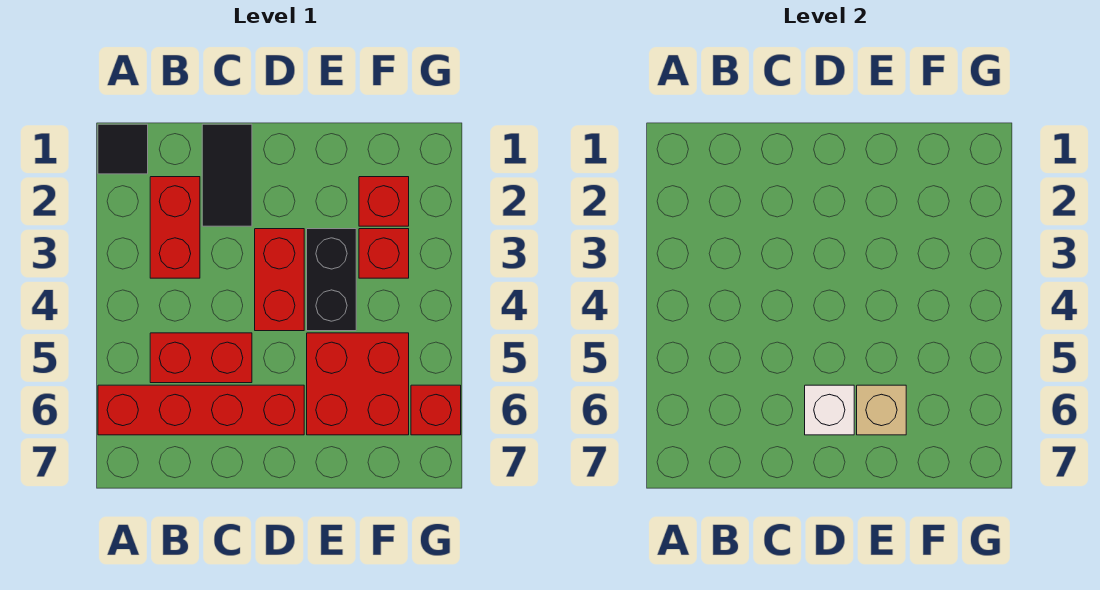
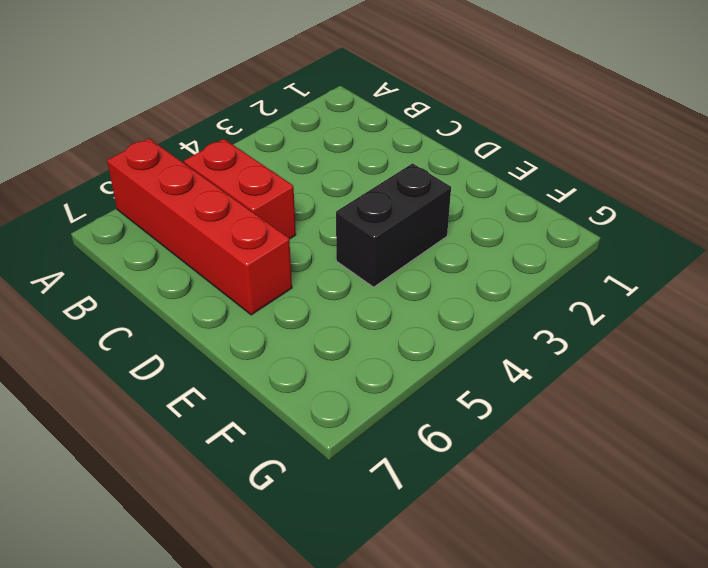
none -> black 1x1 tile [98,124,148,174]
none -> red 1x2 brick [150,177,200,278]
none -> black 1x2 tile [202,124,252,226]

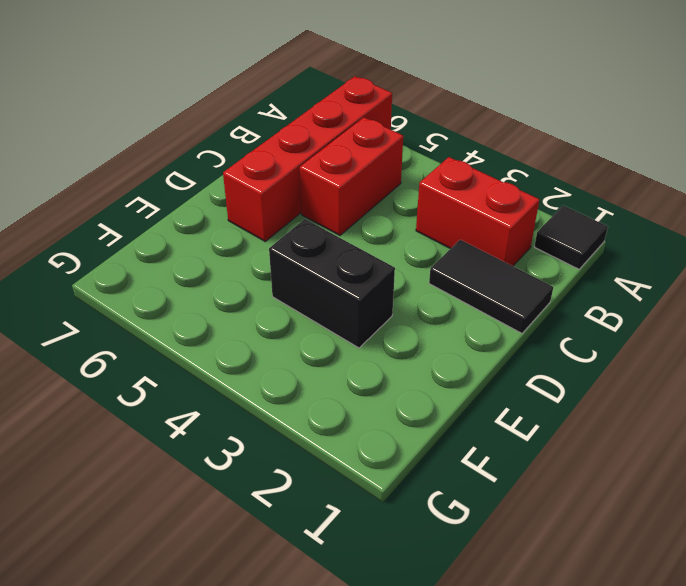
none -> red 1x2 brick [255,229,304,331]
none -> red 2x2 brick [307,333,409,435]
none -> red 1x1 brick [359,177,409,226]

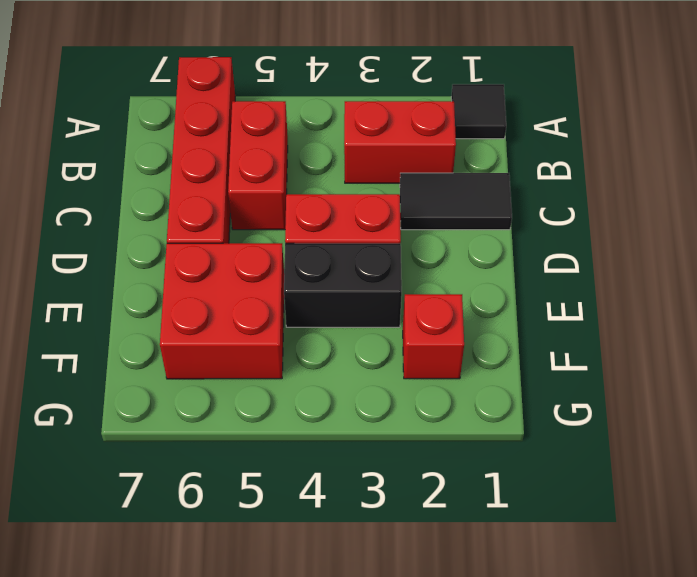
none -> red 1x1 brick [359,229,409,278]
none -> red 1x1 brick [411,385,461,435]
none -> white 1x1 brick [805,385,854,435]

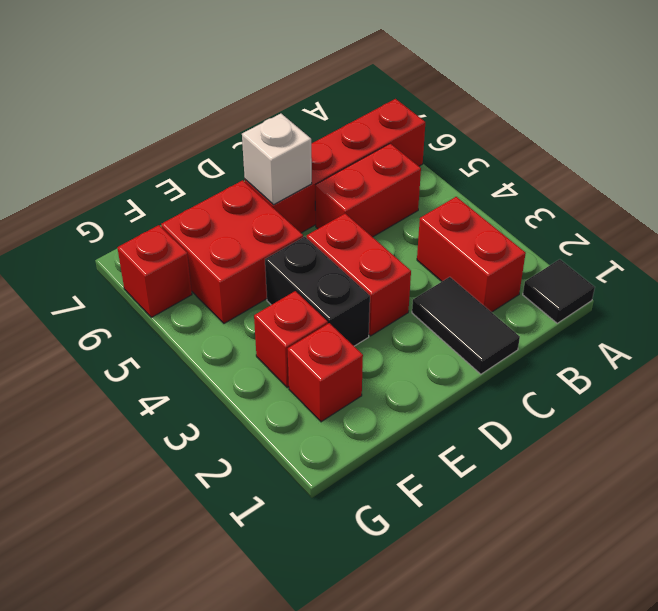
none -> tan 1x1 brick [857,385,906,435]

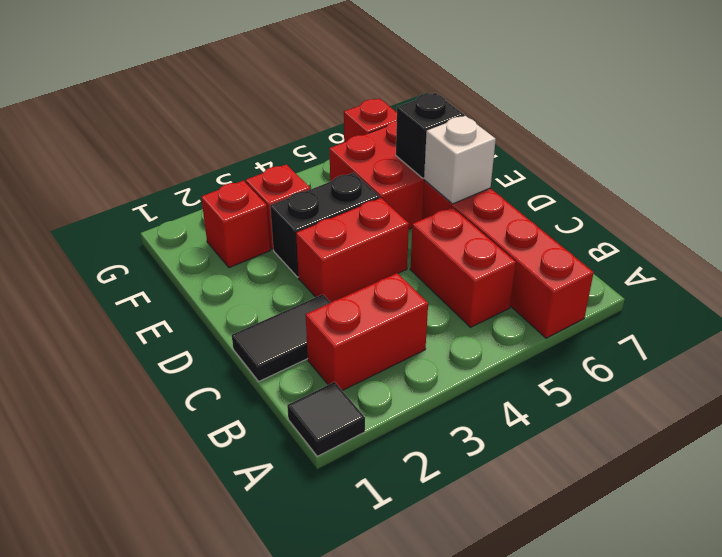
black 1x1 brick [396,93,464,178] -> tan 1x1 brick [857,385,906,435]

